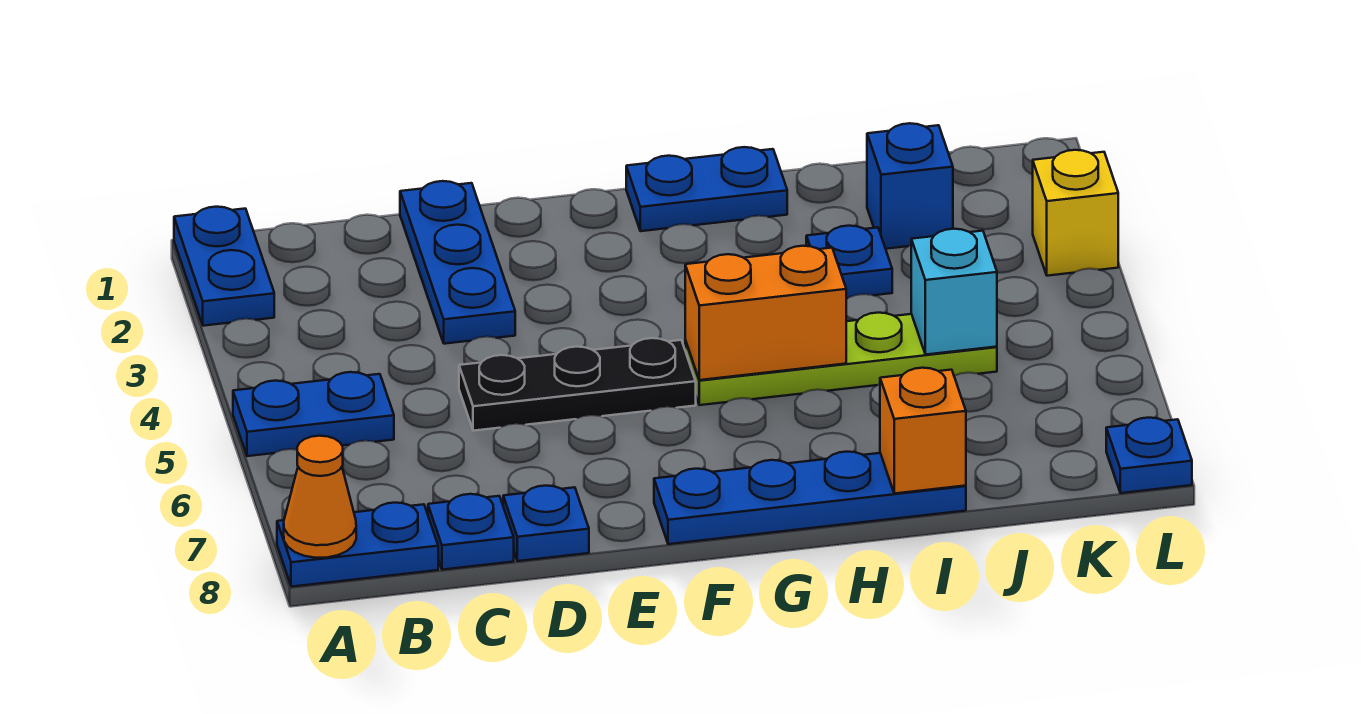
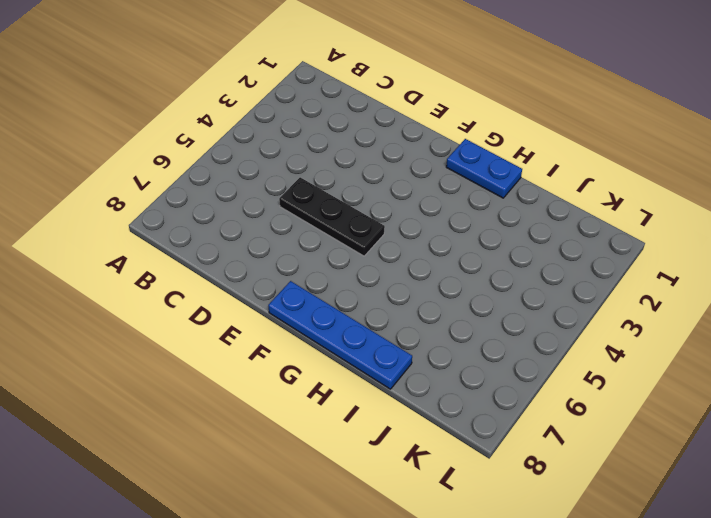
none -> blue 1x2 plate [174,207,274,326]
none -> blue 1x2 plate [233,372,394,456]
none -> blue 1x2 plate [277,503,438,587]

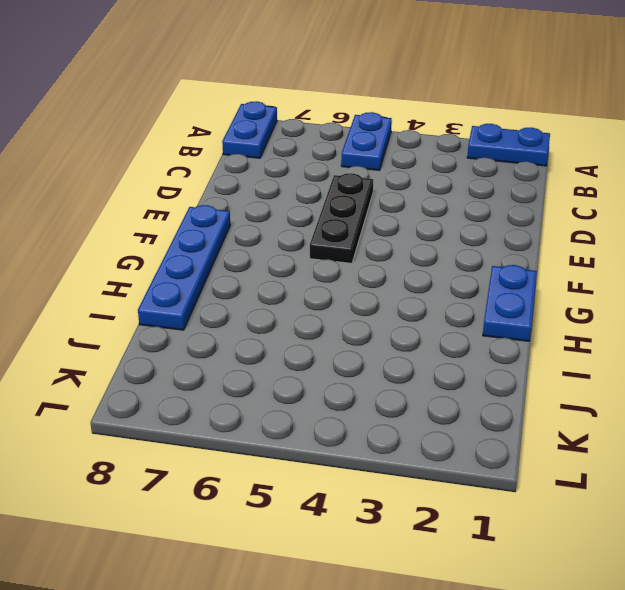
none -> blue 1x1 plate [428,494,514,570]
none -> blue 1x3 plate [400,181,515,344]
none -> blue 1x1 plate [503,486,589,561]

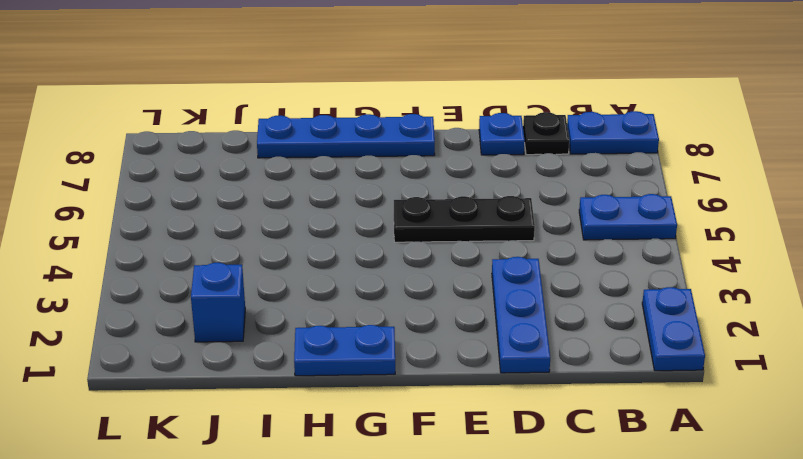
black 1x1 plate [523,112,569,155] -> blue 1x1 plate [428,494,514,570]
none -> lime 1x4 plate [685,313,997,405]
none -> blue 1x1 plate [806,226,892,298]
none -> yellow 1x1 brick [1033,150,1118,276]

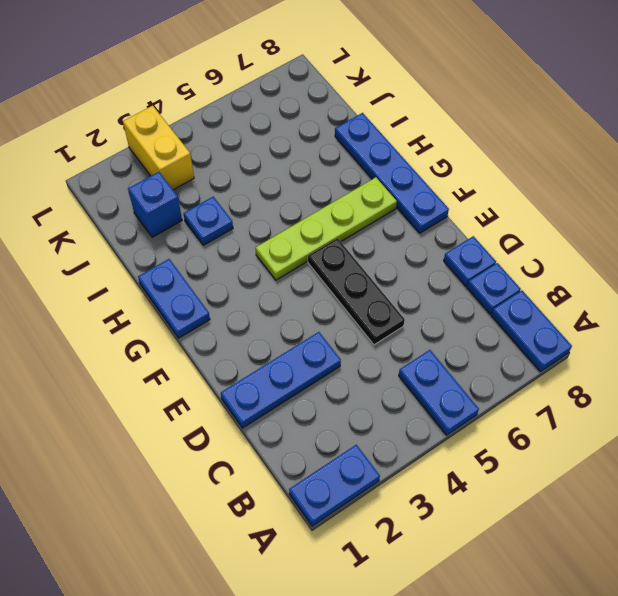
lime 1x4 plate [255,177,397,280] -> lime 1x4 plate turned to [685,313,997,405]
yellow 1x2 brick [123,106,194,190] -> yellow 1x1 brick [1033,150,1118,276]
none -> blue 1x1 plate [1106,418,1192,493]
none -> orange 1x1 cone [284,436,356,558]
none -> orange 1x2 brick [685,246,846,380]

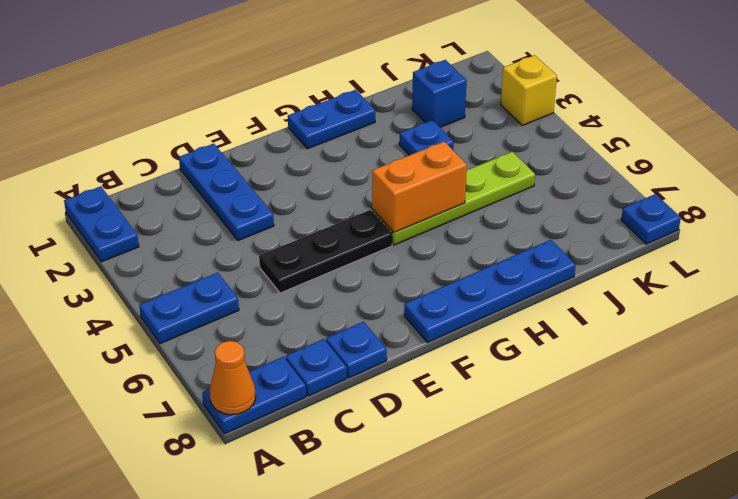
none -> orange 1x1 brick [880,368,966,494]
none -> cyan 1x1 brick [911,229,997,355]

